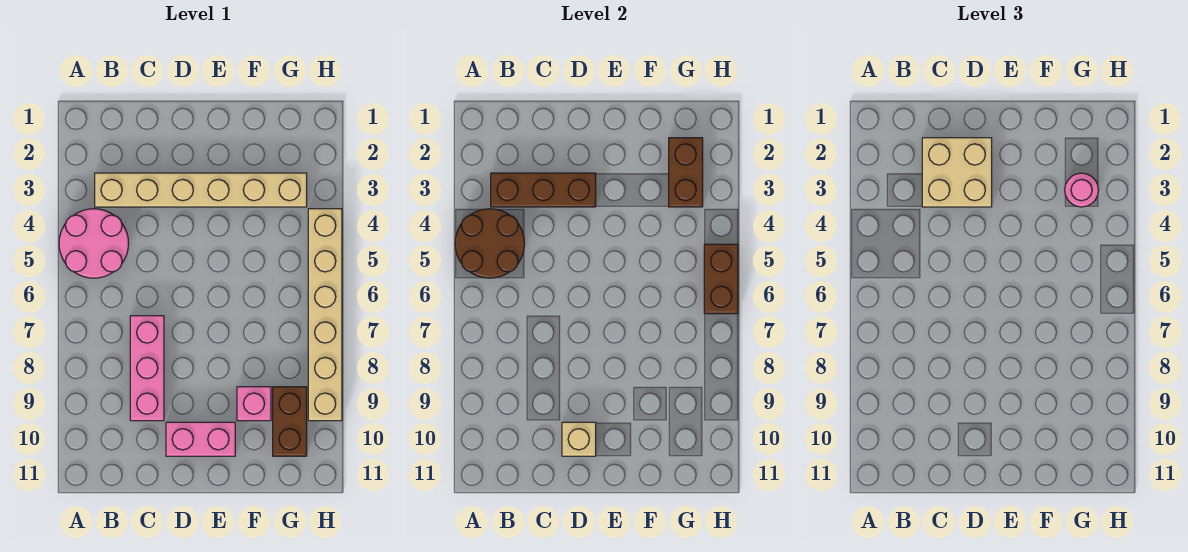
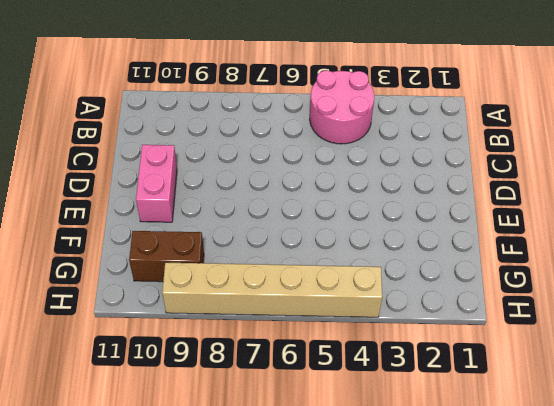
none -> tan 1x6 brick [95,173,307,207]
none -> pink 1x3 brick [130,316,164,421]
none -> pink 1x1 brick [237,387,271,421]

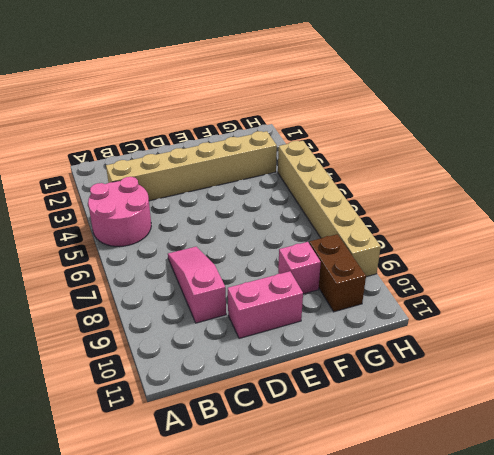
pink 1x3 slope [168,247,226,323] -> pink 1x3 brick [130,316,164,421]
none -> brown 2x2 round brick [455,209,525,278]
none -> brown 1x3 brick [491,173,596,207]
none -> tan 1x1 brick [562,422,596,456]

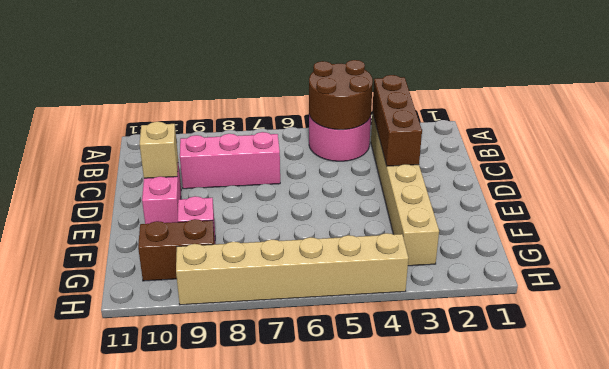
none -> brown 1x2 brick [669,138,703,207]
none -> brown 1x2 brick [704,244,738,314]
none -> tan 2x2 brick [922,138,992,207]

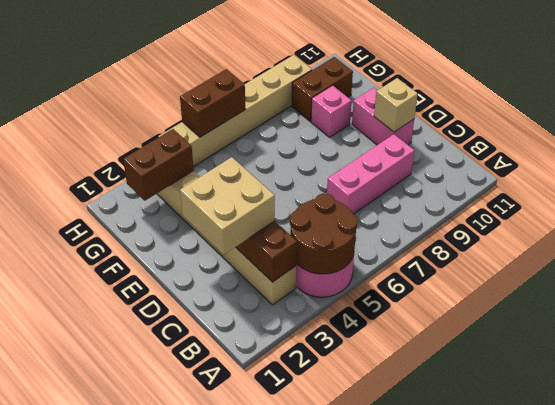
none -> pink 1x1 round brick [1065,173,1098,207]

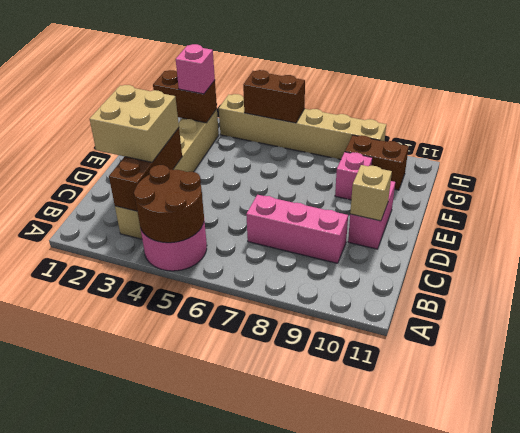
pink 1x1 brick [176,44,215,94] -> pink 1x1 round brick [1065,173,1098,207]

